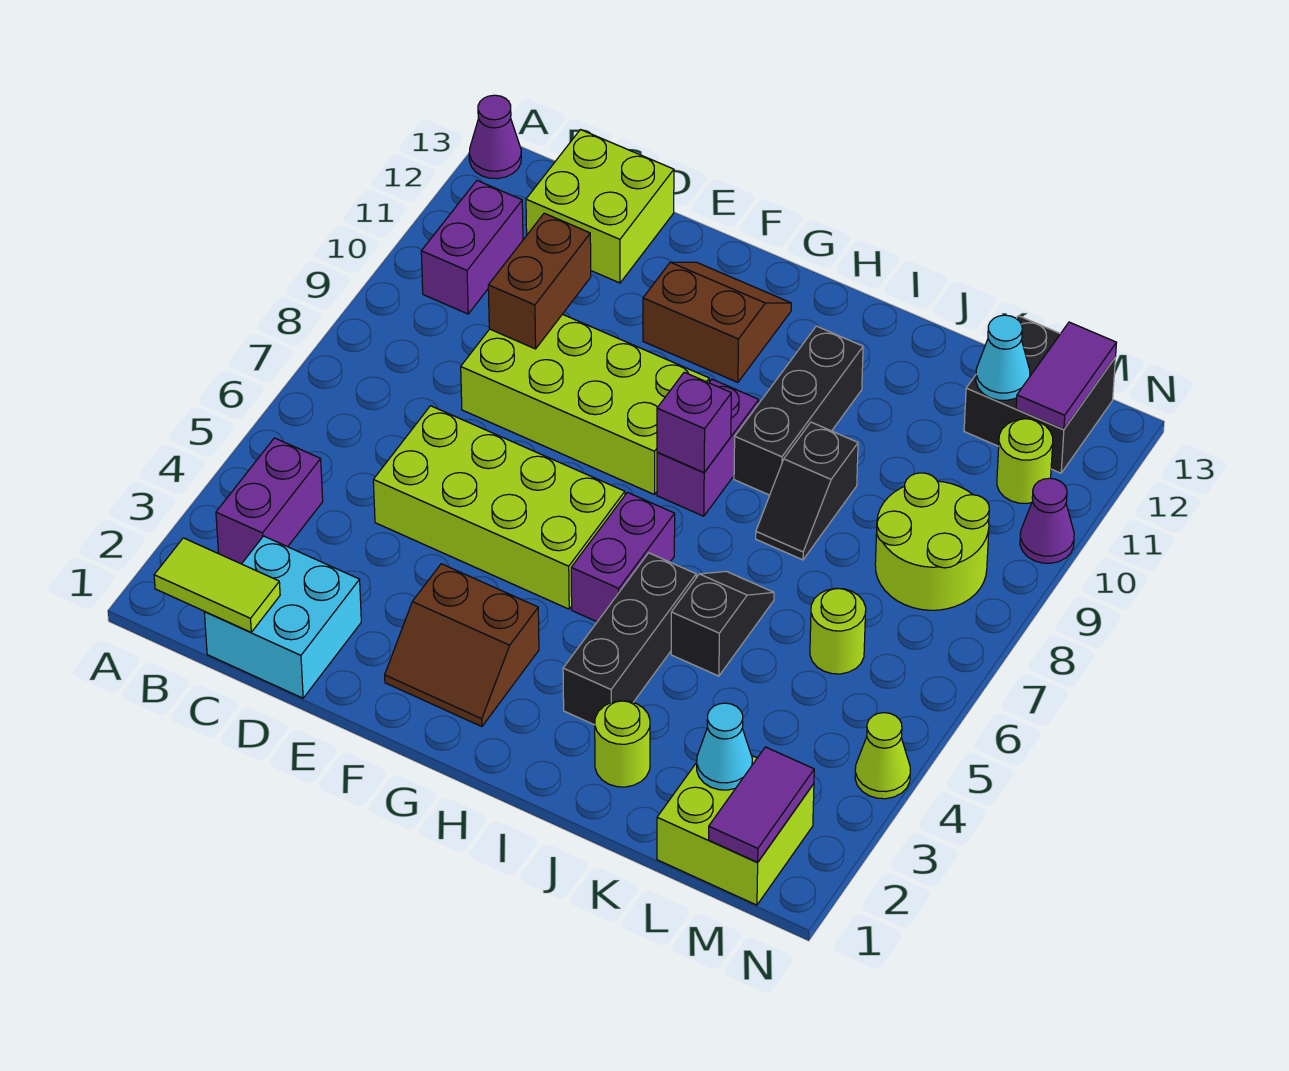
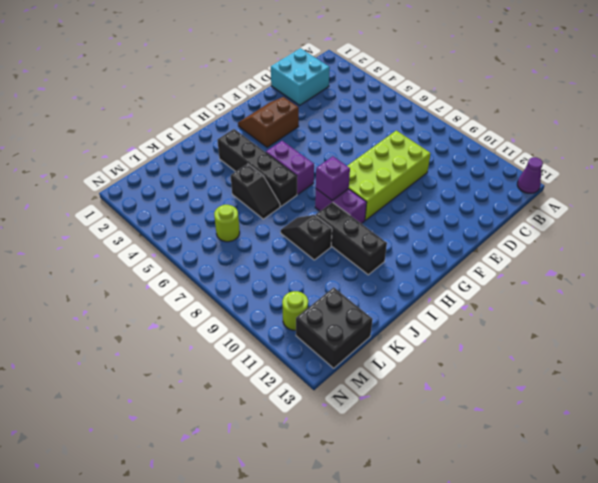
black 1x4 brick [217,129,297,207] -> black 1x3 brick [563,553,696,725]
none -> purple 1x2 brick [216,438,323,564]
none -> purple 1x2 brick [421,181,523,314]
none -> lime 2x2 brick [526,130,674,283]
none -> lime 2x4 brick [373,406,625,609]

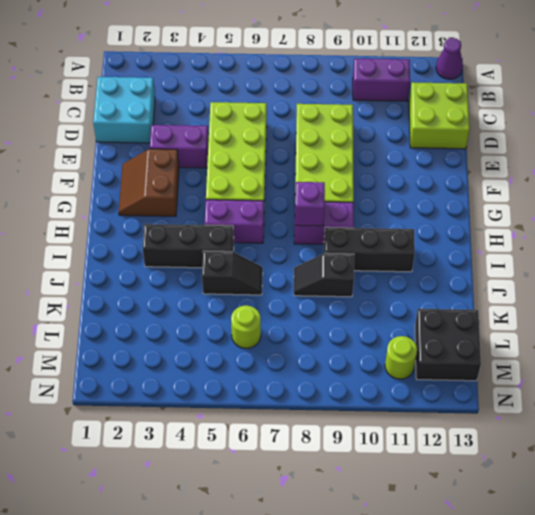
purple 1x2 brick [150,125,209,168] -> purple 1x2 brick moved to [216,438,323,564]
none -> brown 2x2 slope [643,262,791,382]
none -> lime 1x1 round brick [595,701,650,787]
none -> lime 2x2 brick [657,756,814,905]
none -> lime 2x2 round brick [875,473,989,610]

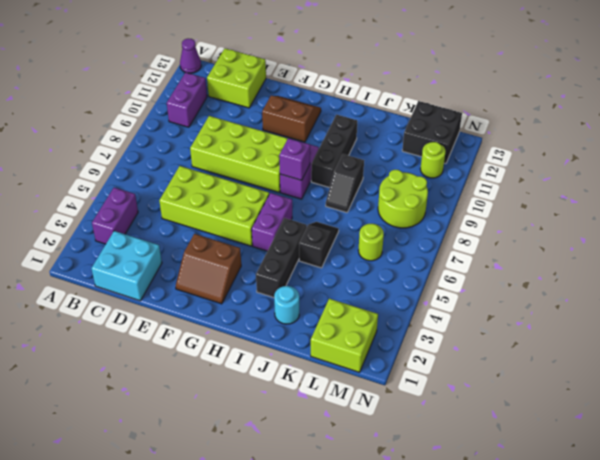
cyan 1x1 round brick [274,286,299,324] -> lime 1x1 round brick [595,701,650,787]
none -> lime 1x1 cone [855,713,910,799]
none -> purple 1x1 cone [1020,478,1074,563]
none -> lime 1x2 tile [154,538,280,632]
none -> brown 1x2 brick [488,213,591,349]

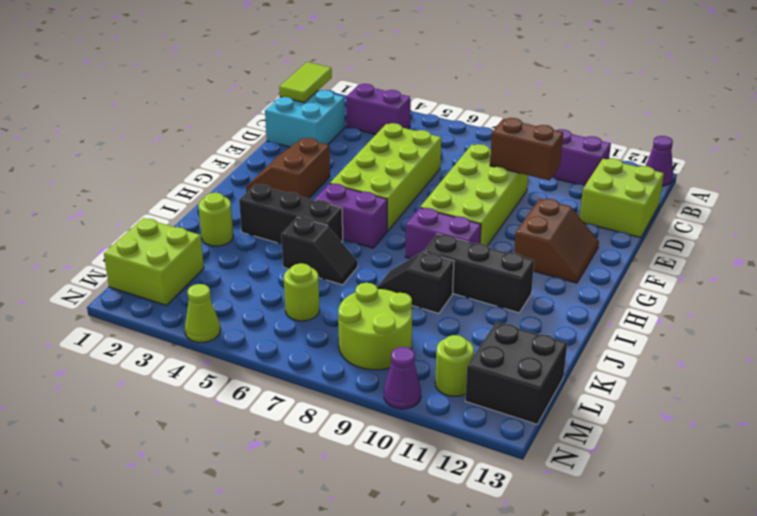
none -> purple 1x1 brick [657,372,731,473]
none -> cyan 1x1 cone [697,703,752,790]
none -> cyan 1x1 cone [976,315,1030,400]
none -> purple 1x2 tile [709,747,814,862]

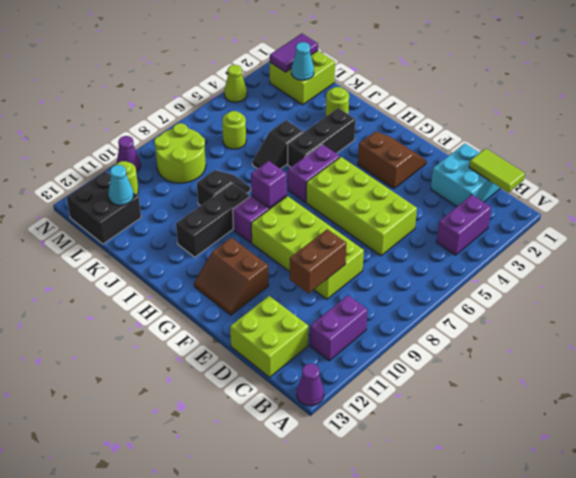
none -> purple 1x2 tile [1016,322,1116,429]

